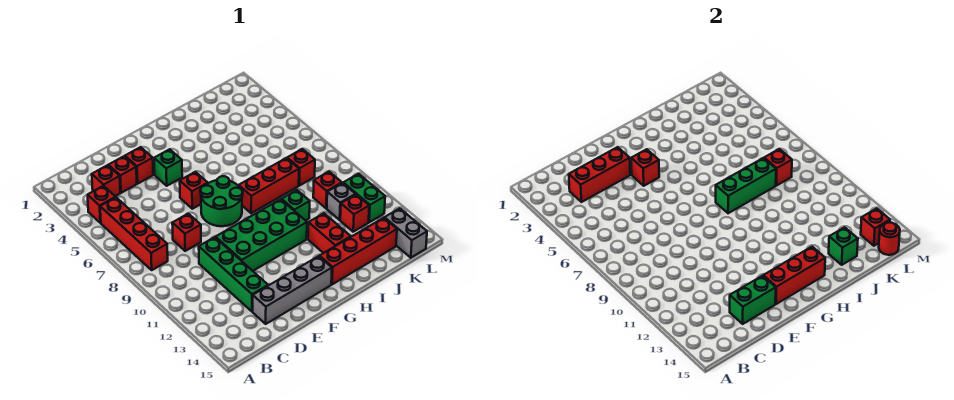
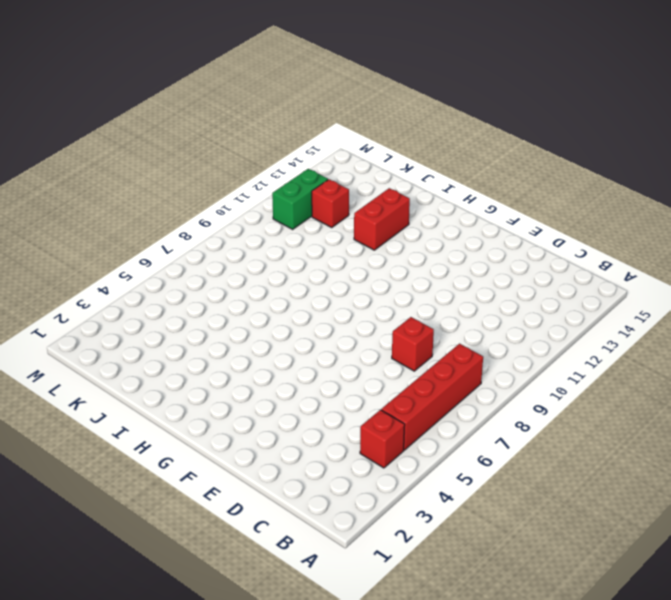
none -> red 1x1 brick [92,165,120,196]
none -> red 1x1 brick [108,156,137,193]
none -> green 1x4 brick [199,237,268,312]
none -> grey 1x4 brick [253,256,332,324]

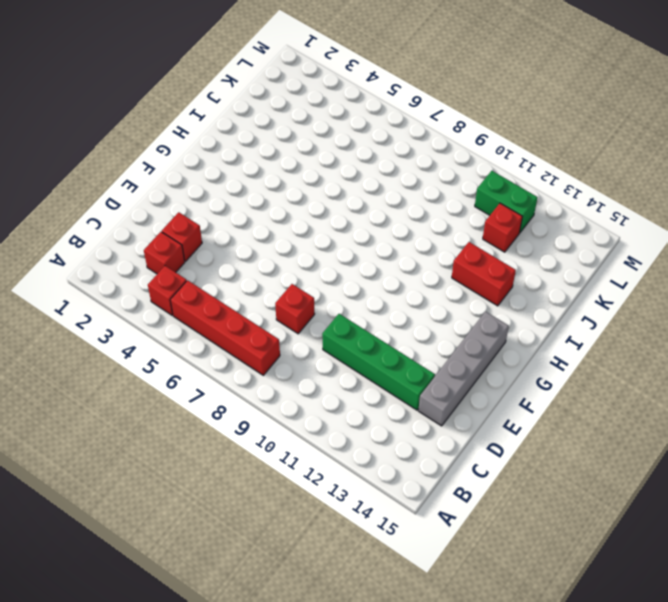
none -> red 1x1 brick [125,147,153,183]
none -> green 2x4 brick [216,199,307,271]
none -> green 1x1 brick [154,149,182,186]
none -> red 1x1 brick [180,172,208,209]

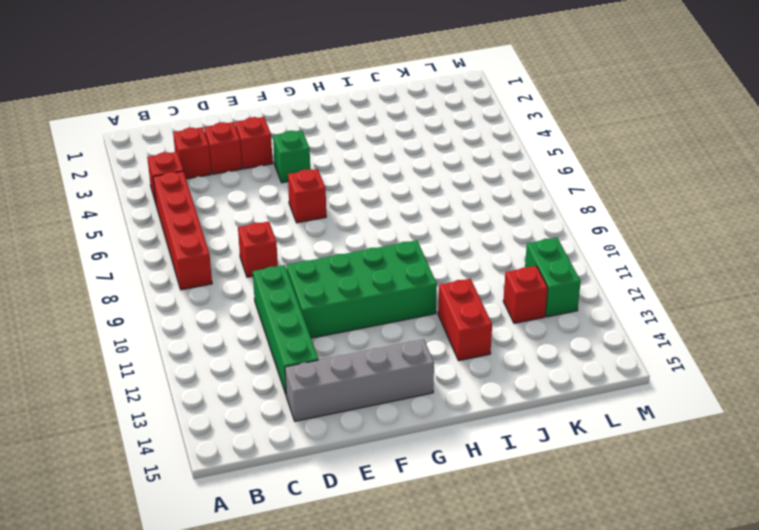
none -> green 2x2 round brick [200,176,243,226]
none -> red 1x3 brick [239,158,299,213]
none -> red 1x4 brick [319,218,397,284]
none -> green 1x1 brick [281,190,310,221]

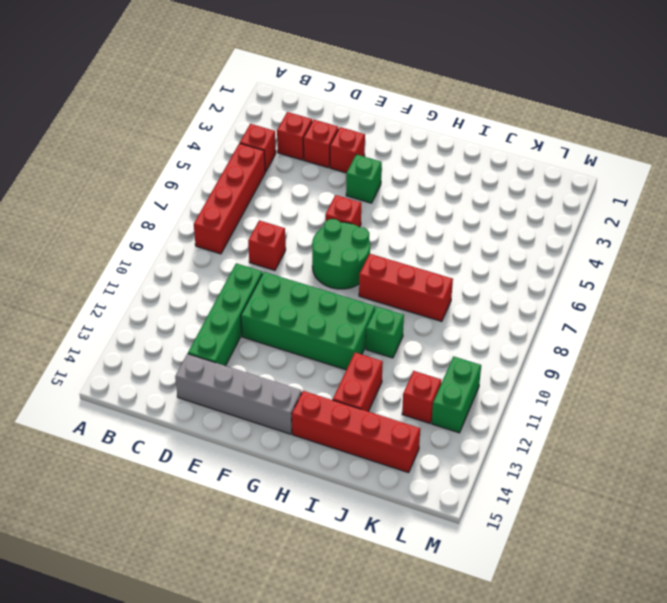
none -> red 1x1 brick [287,149,315,186]
none -> red 1x1 brick [313,172,342,209]
none -> grey 1x1 brick [327,183,356,220]
none -> grey 1x2 brick [385,208,427,258]

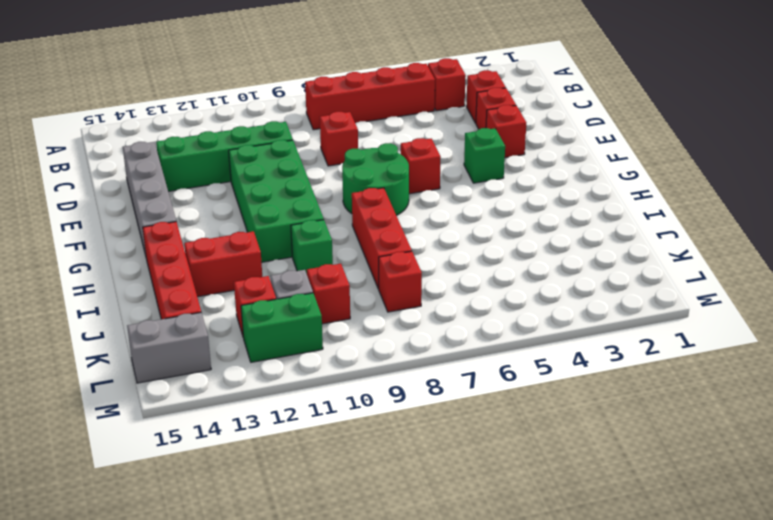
none -> red 1x3 brick [569,147,630,202]
none -> green 1x2 brick [730,276,776,324]
none -> red 1x1 brick [631,149,659,186]
none -> red 1x3 brick [763,247,825,304]

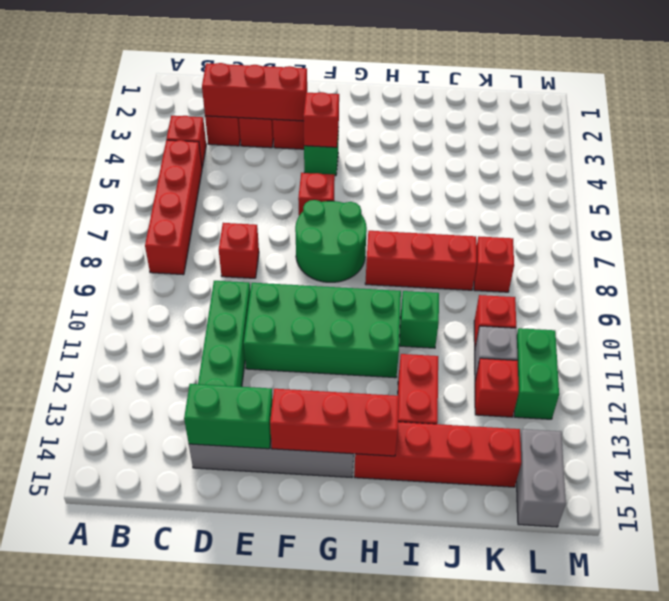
none -> green 1x3 brick [716,158,776,213]
none -> green 1x1 brick [829,227,858,265]
none -> red 1x1 brick [764,149,792,186]
none -> red 1x1 brick [861,208,890,246]

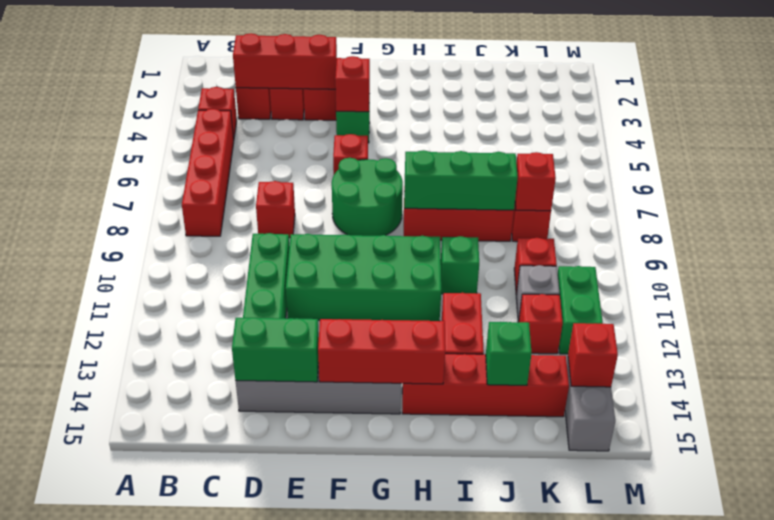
none -> red 1x1 round brick [879,222,900,255]

